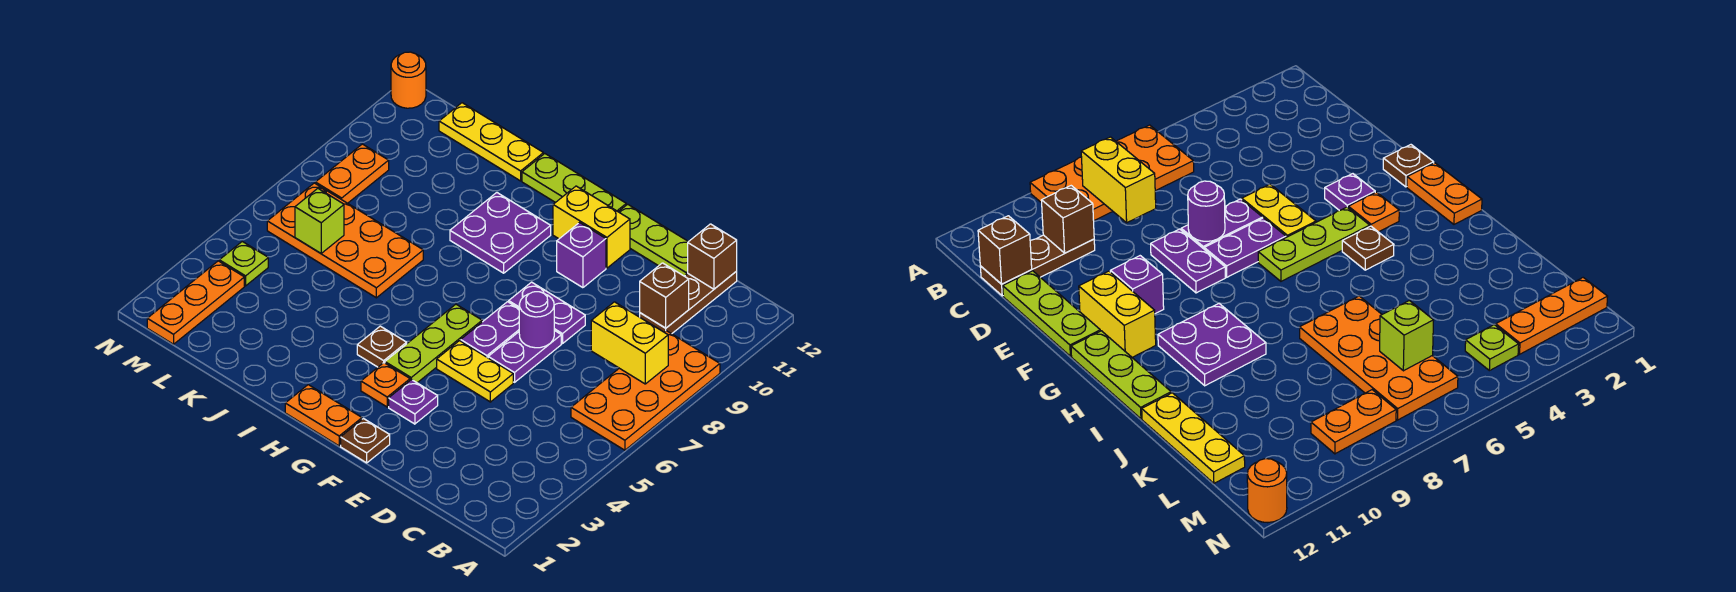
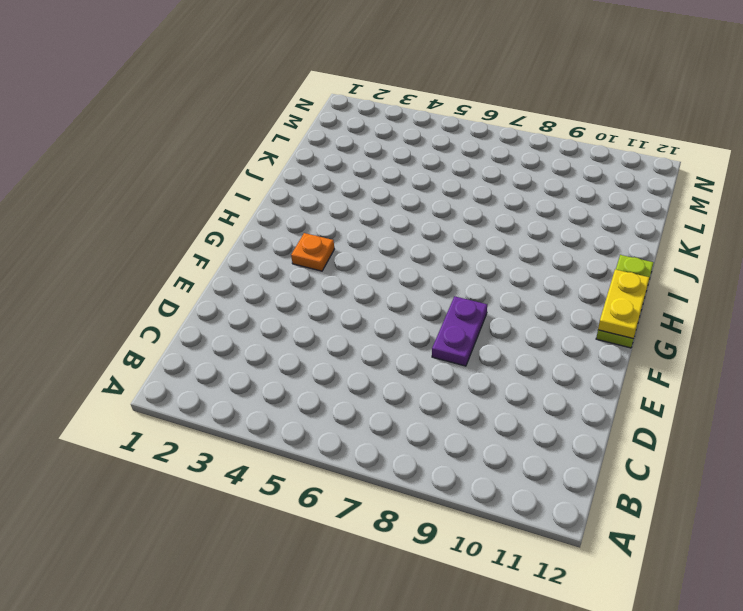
yellow 1x2 plate [598,270,650,339] -> yellow 1x2 plate moved to [437,341,513,402]
none -> orange 2x4 plate [571,331,720,450]
none -> brown 1x3 plate [640,271,737,334]
none -> lime 1x3 plate [619,204,688,276]

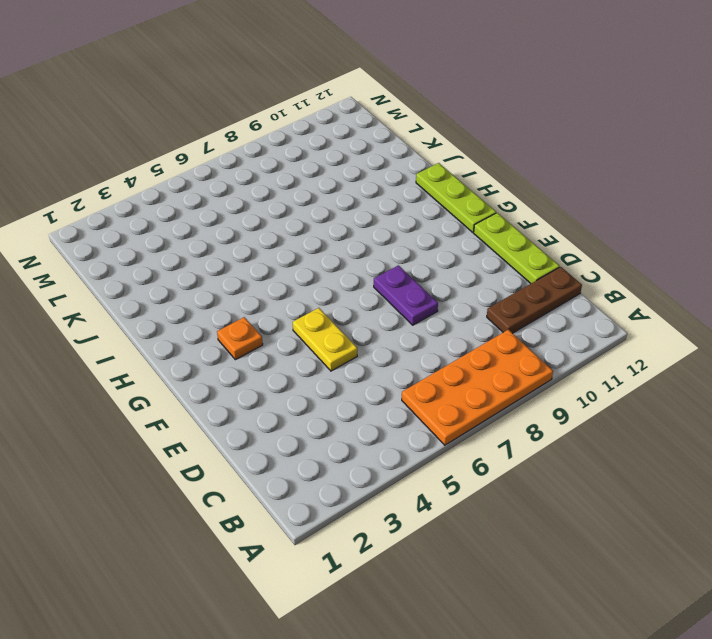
none -> purple 1x2 plate [488,330,561,382]
none -> brown 1x1 plate [341,419,390,463]
none -> purple 1x1 plate [389,379,438,424]

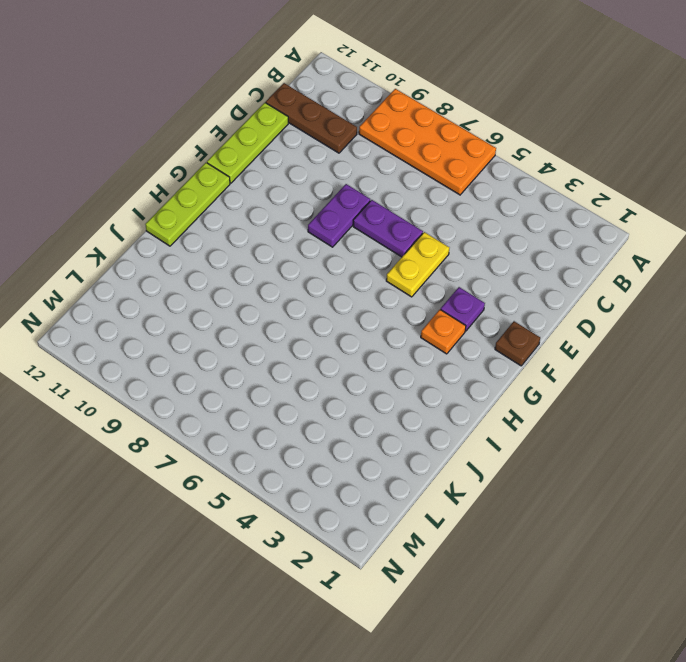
none -> purple 1x2 plate [461,302,519,358]
none -> purple 1x1 brick [557,223,606,288]
none -> yellow 1x2 brick [553,186,630,268]

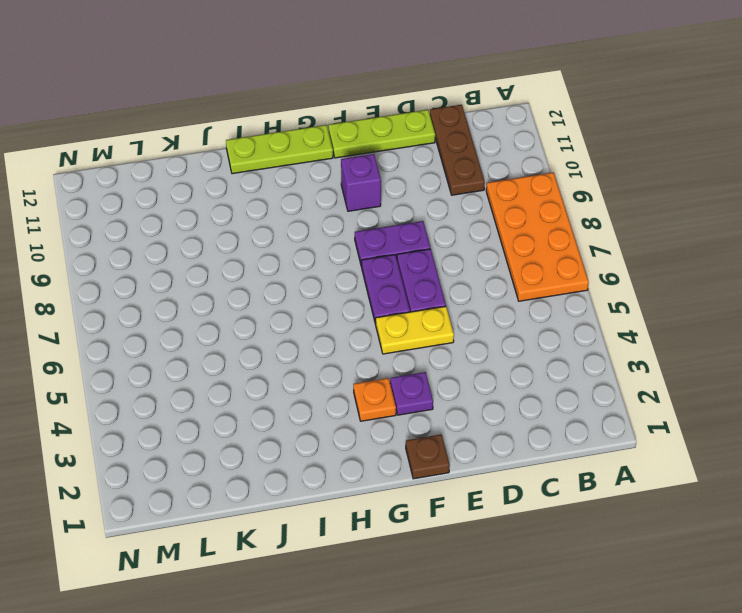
none -> yellow 1x2 brick [553,186,630,268]
none -> orange 1x2 plate [285,385,362,446]
none -> lime 1x3 plate [385,304,482,383]

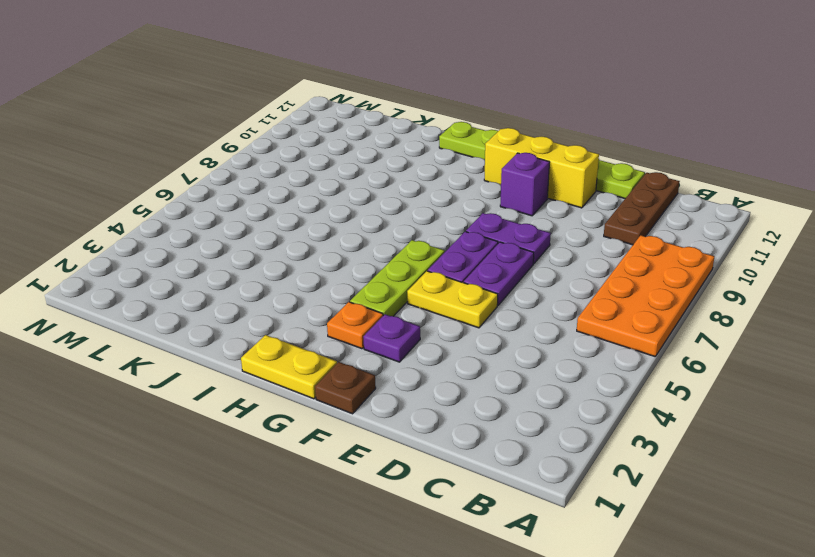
yellow 1x3 brick [484,128,599,208] -> yellow 1x2 brick [553,186,630,268]
yellow 1x2 plate [241,335,337,399] -> orange 1x2 plate [285,385,362,446]
none -> brown 1x1 plate [357,326,407,367]
none -> purple 2x2 plate [450,193,551,273]
none -> orange 2x4 plate [267,183,423,298]

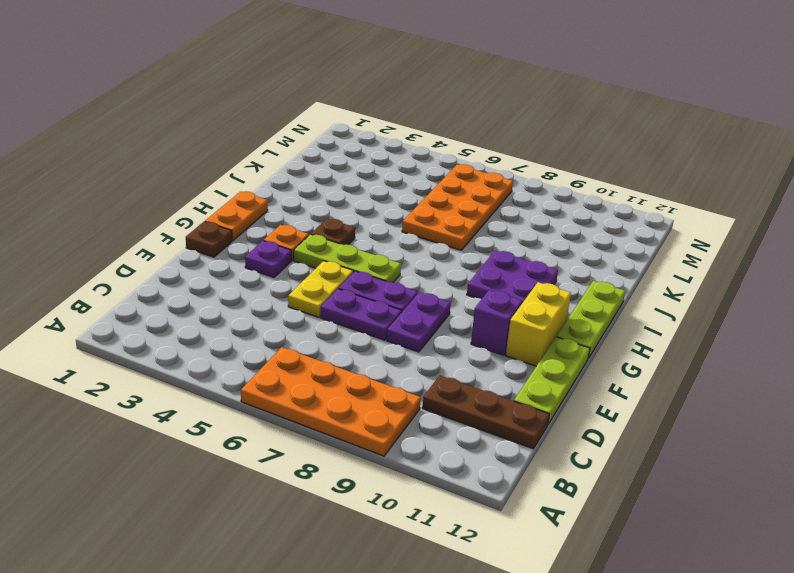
none -> yellow 1x3 plate [439,103,543,181]
none -> orange 1x3 plate [147,261,244,344]
none -> lime 1x1 plate [219,242,268,286]

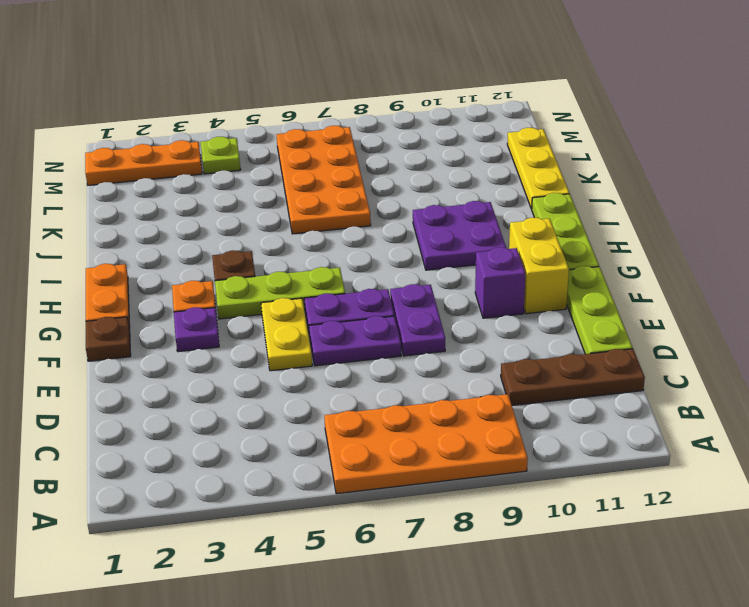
none -> orange 1x2 plate [315,144,389,203]
none -> orange 1x1 round brick [391,52,426,108]
none -> yellow 1x2 brick [591,302,668,384]

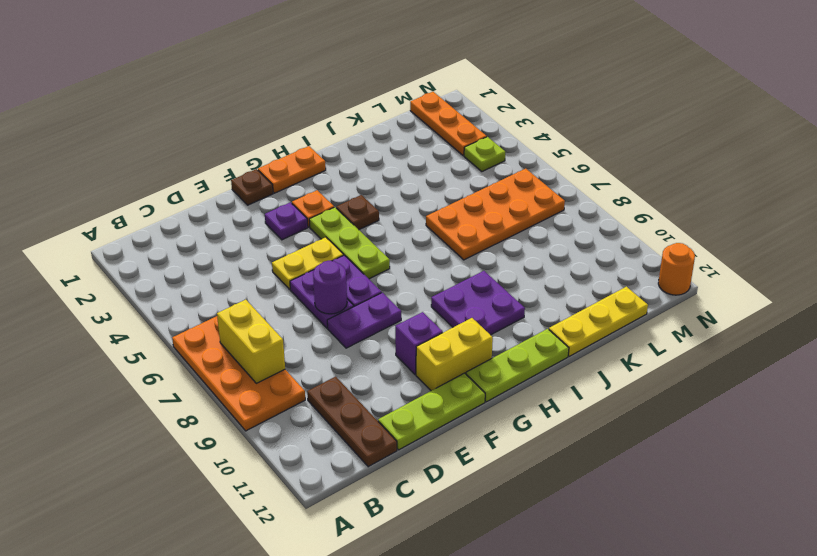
yellow 1x2 brick [217,300,285,383] -> yellow 1x2 brick turned to [591,302,668,384]
none -> orange 1x2 plate [315,144,389,203]
none -> brown 1x1 brick [640,263,689,328]
none -> brown 1x1 brick [688,224,737,289]

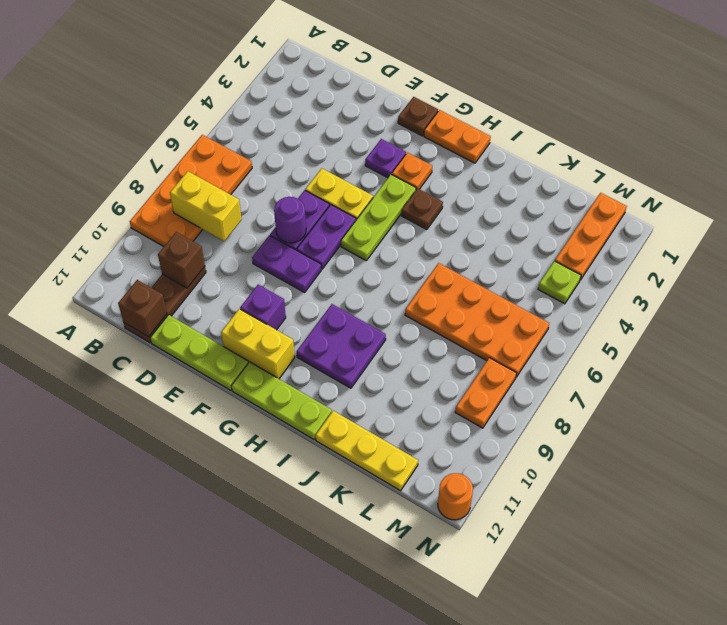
none -> lime 1x1 brick [295,189,344,253]

